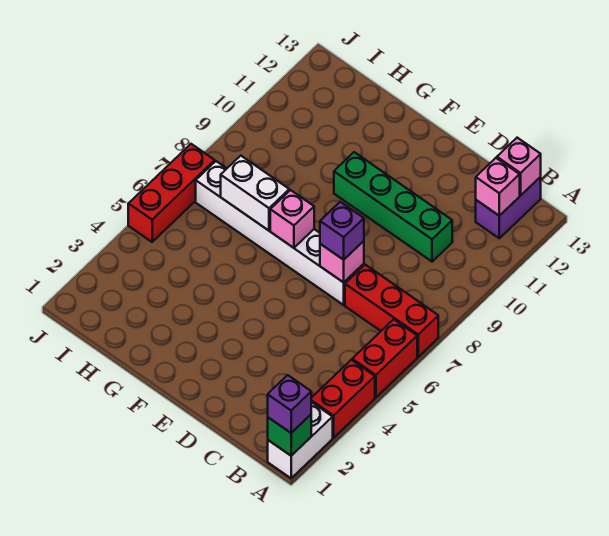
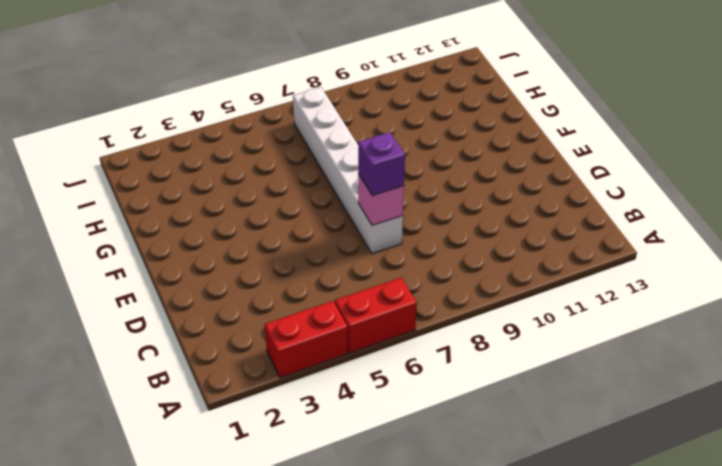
none -> white 1x2 brick [268,402,333,478]
none -> red 1x3 brick [345,265,438,357]
none -> purple 1x2 brick [476,177,541,238]

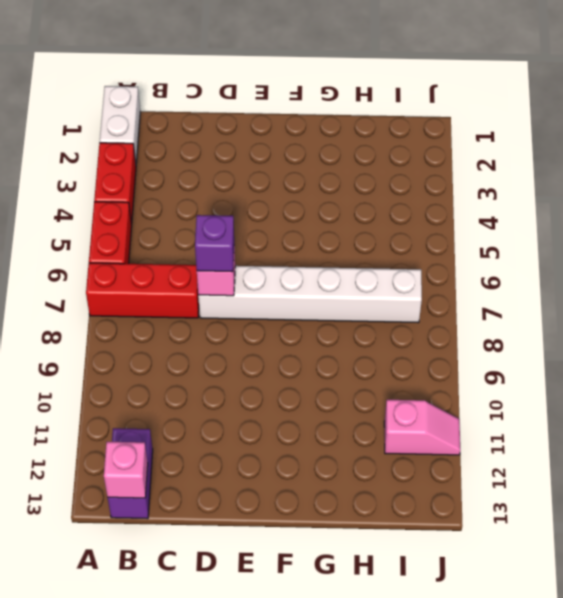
pink 1x2 slope [384,400,460,455] -> none
none -> green 1x4 brick [334,152,452,262]
none -> red 1x3 brick [128,144,215,242]
none -> green 1x1 brick [268,415,311,456]

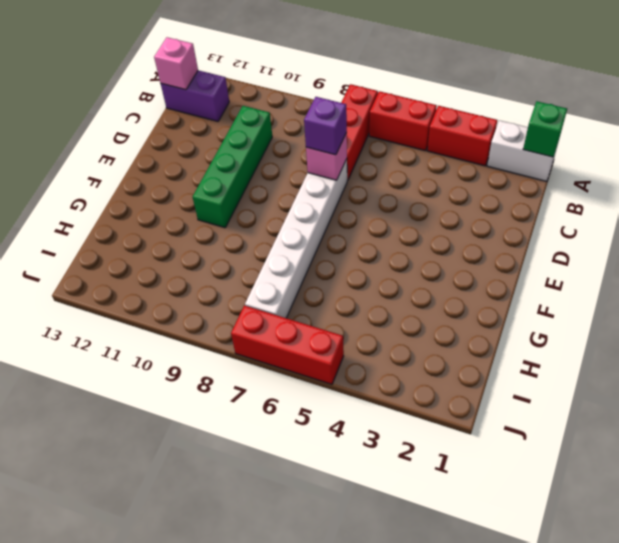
none -> pink 1x1 brick [476,158,520,216]
none -> pink 1x1 brick [270,190,314,248]
none -> white 1x2 brick [221,156,289,231]

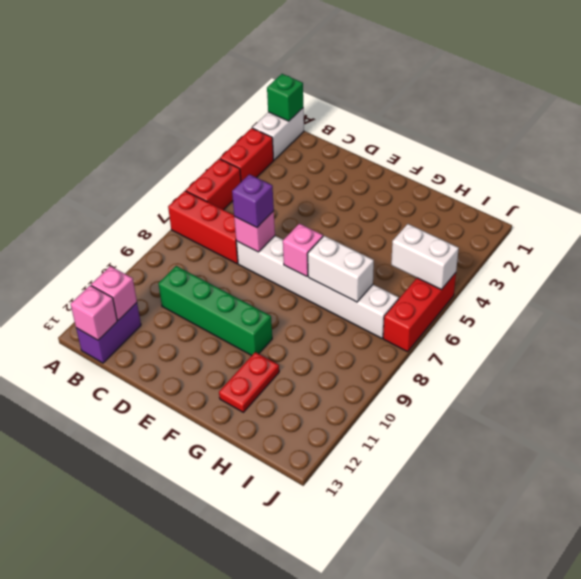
red 1x2 plate [219,352,279,412] -> none
white 1x2 brick [391,224,459,290] -> none
none -> purple 1x1 brick [268,375,311,433]

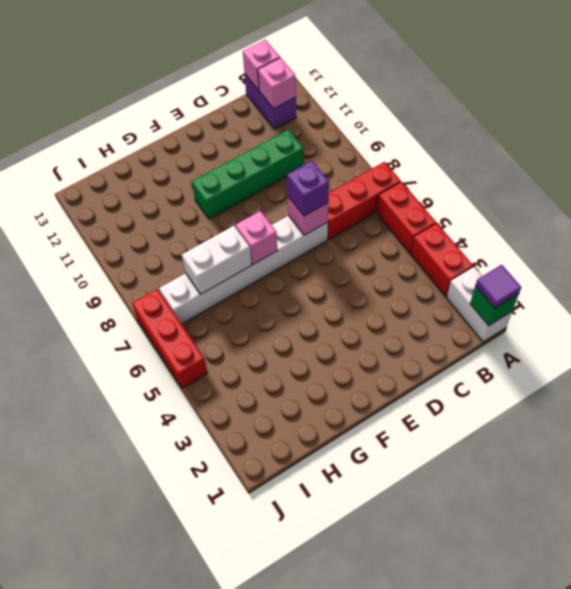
purple 1x1 tile [475,265,521,308] -> purple 1x1 brick [268,375,311,433]

